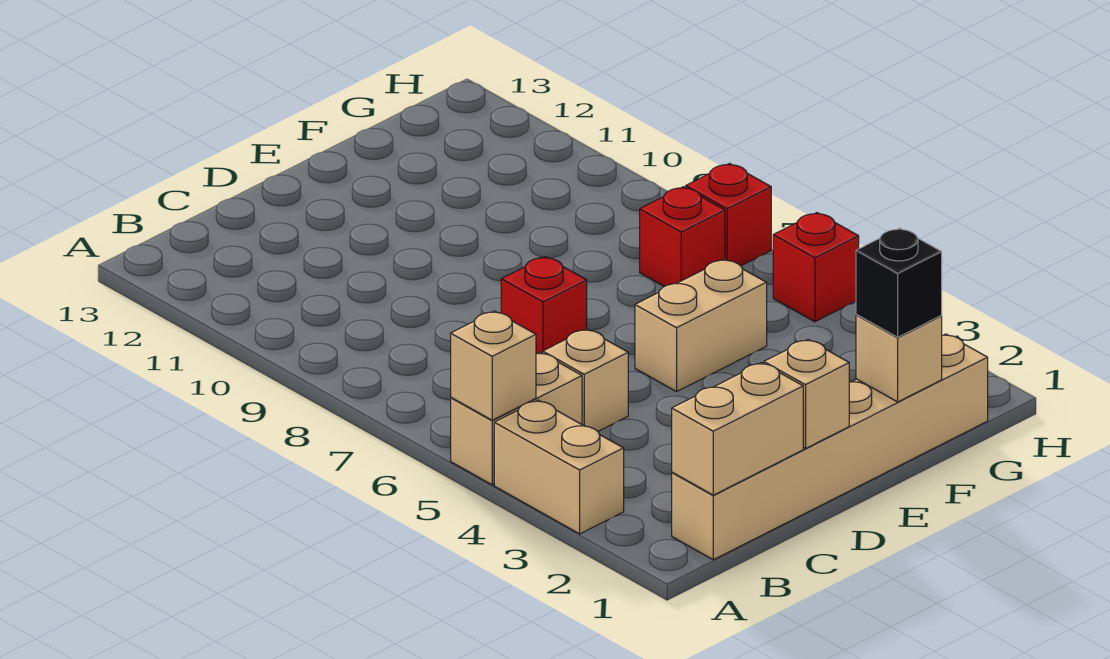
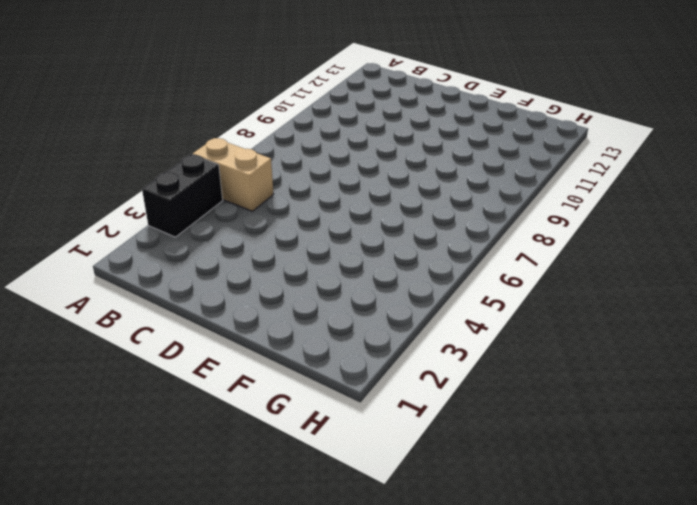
black 1x2 brick [142,154,223,237] -> tan 1x2 brick [494,400,624,534]
none -> tan 1x6 brick [672,334,988,560]
none -> tan 1x1 brick [543,329,628,431]
none -> red 1x1 brick [501,257,587,354]

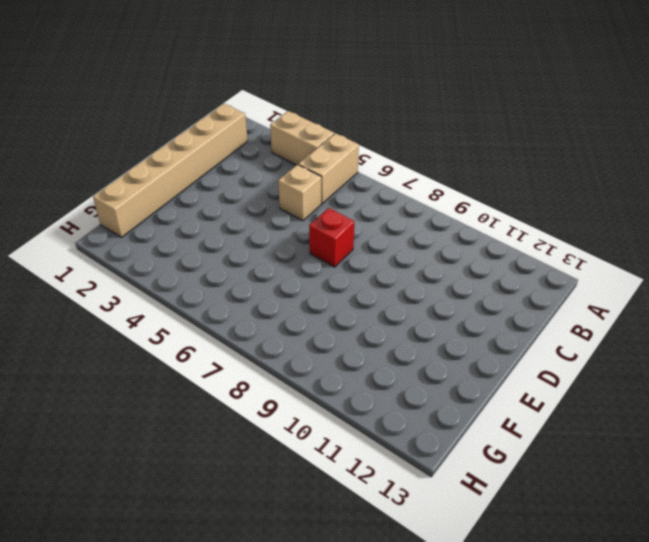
none -> tan 1x2 brick [635,259,767,392]
none -> red 1x1 brick [640,187,725,287]
none -> red 1x1 brick [773,213,859,322]

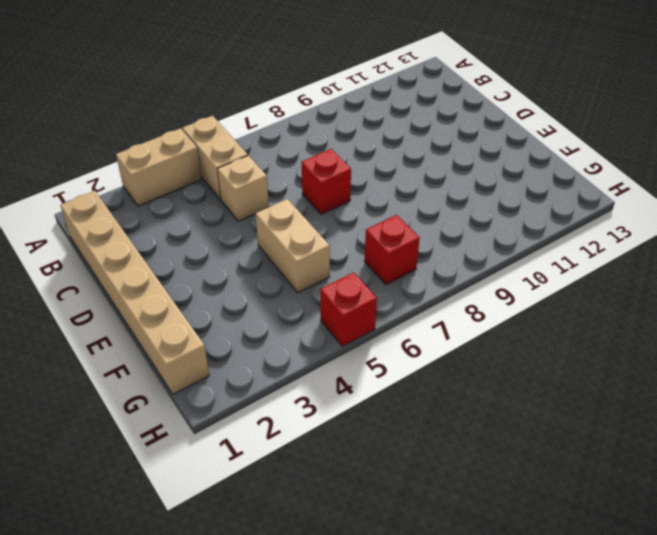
none -> red 1x1 brick [686,163,771,266]
none -> tan 1x1 brick [451,311,536,420]
none -> tan 1x2 brick [672,363,803,495]

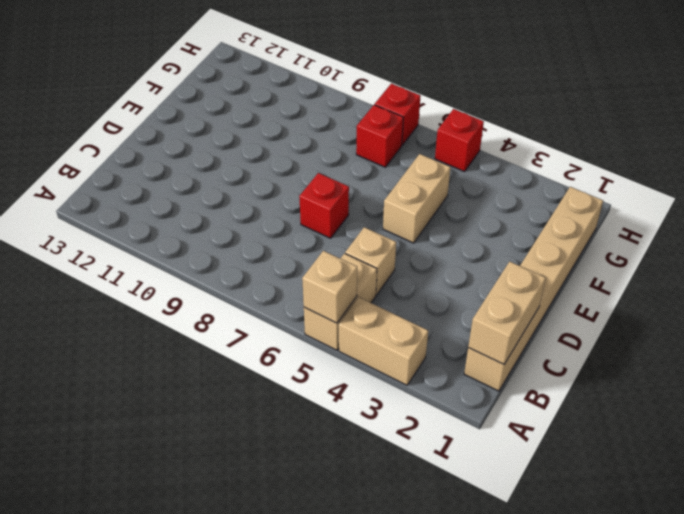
none -> tan 1x1 brick [764,339,849,449]
none -> tan 1x1 brick [856,315,942,402]
none -> black 1x1 brick [856,228,942,337]

